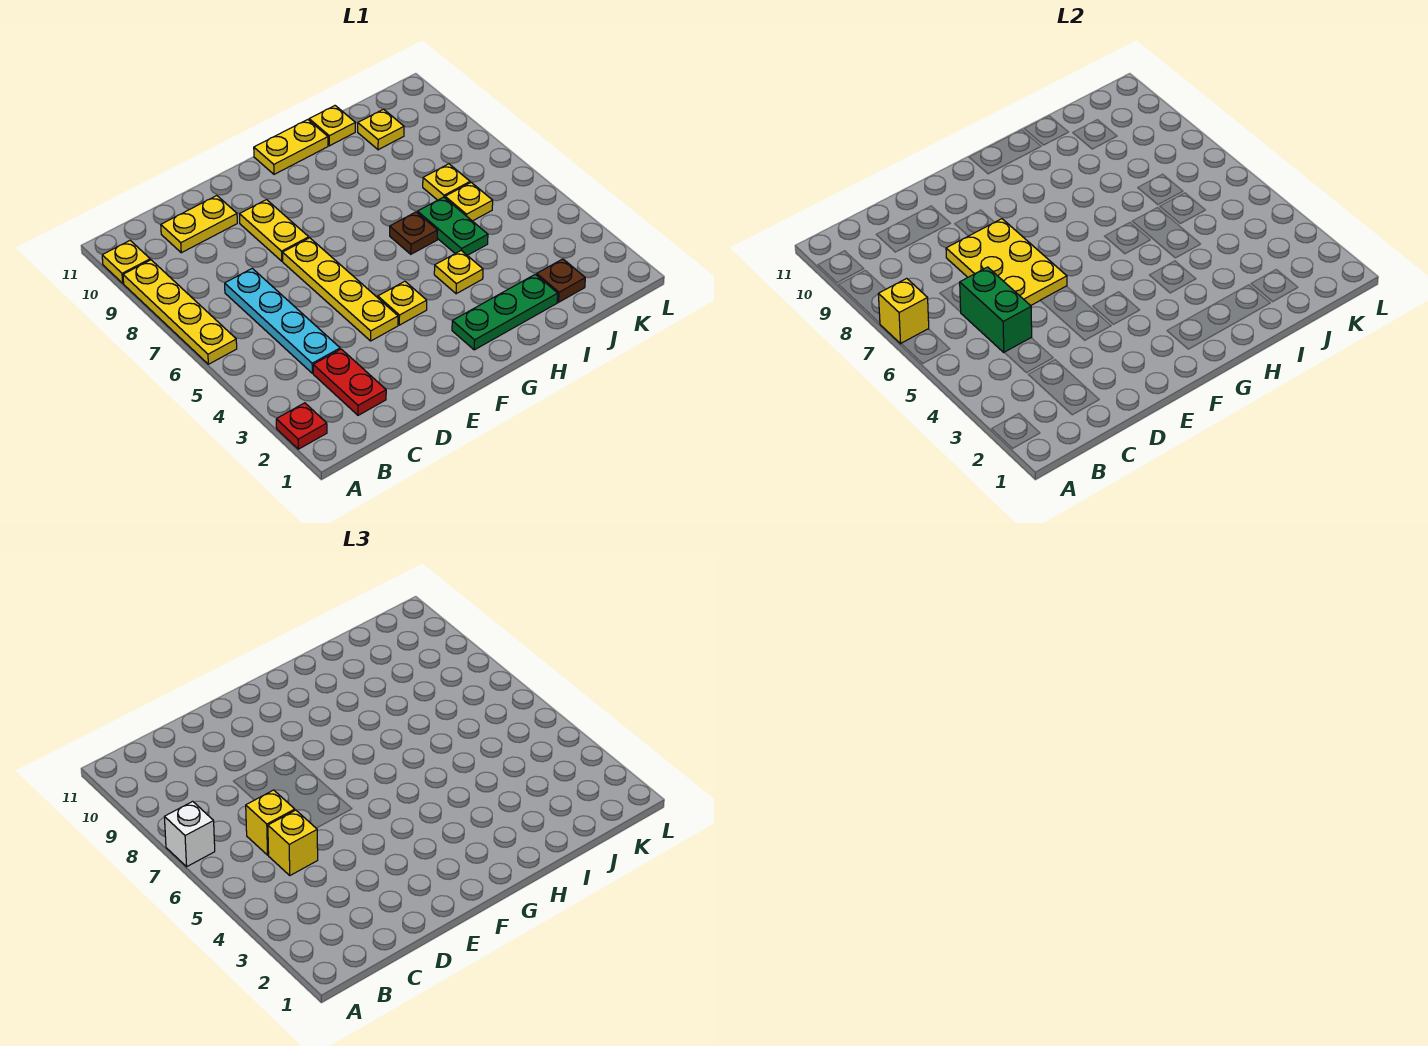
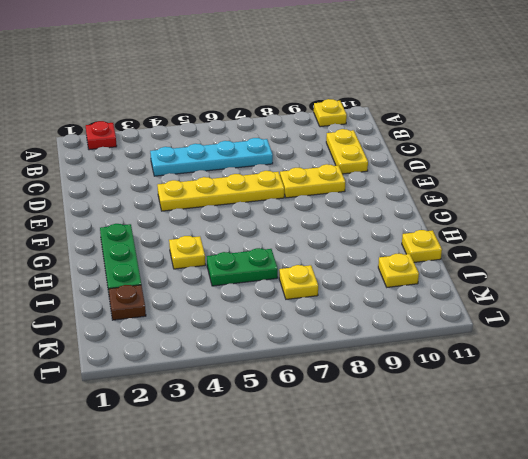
none -> yellow 1x4 plate [123,260,237,364]
none -> red 1x2 plate [313,349,386,415]
none -> yellow 1x1 plate [378,281,427,325]

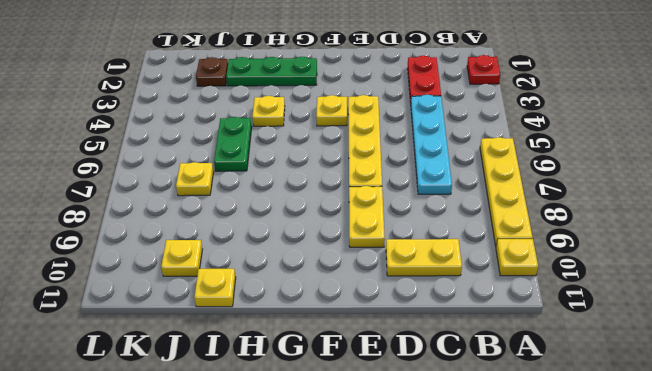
none -> yellow 1x2 plate [254,120,328,174]
none -> brown 1x1 plate [390,212,438,254]
none -> yellow 1x1 plate [445,183,493,221]

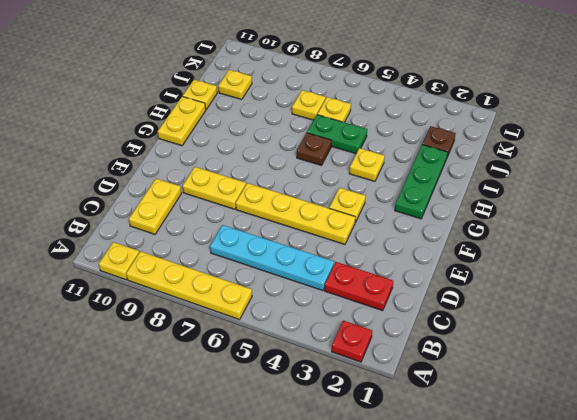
none -> yellow 1x1 brick [878,278,929,344]
none -> green 1x2 brick [960,267,1032,352]
none -> yellow 2x3 plate [946,219,1067,306]

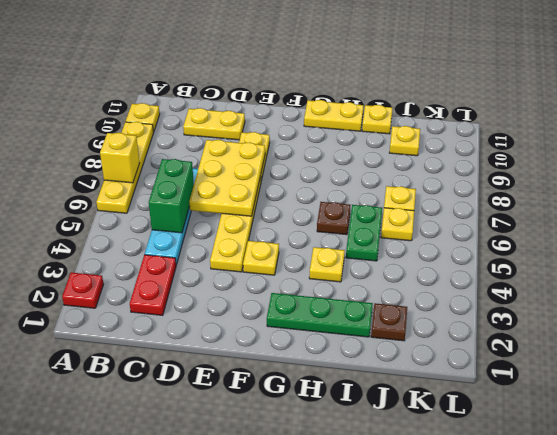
none -> white 1x1 brick [164,801,215,867]
none -> yellow 1x1 brick [268,810,318,875]
none -> yellow 1x1 brick [246,790,295,855]

